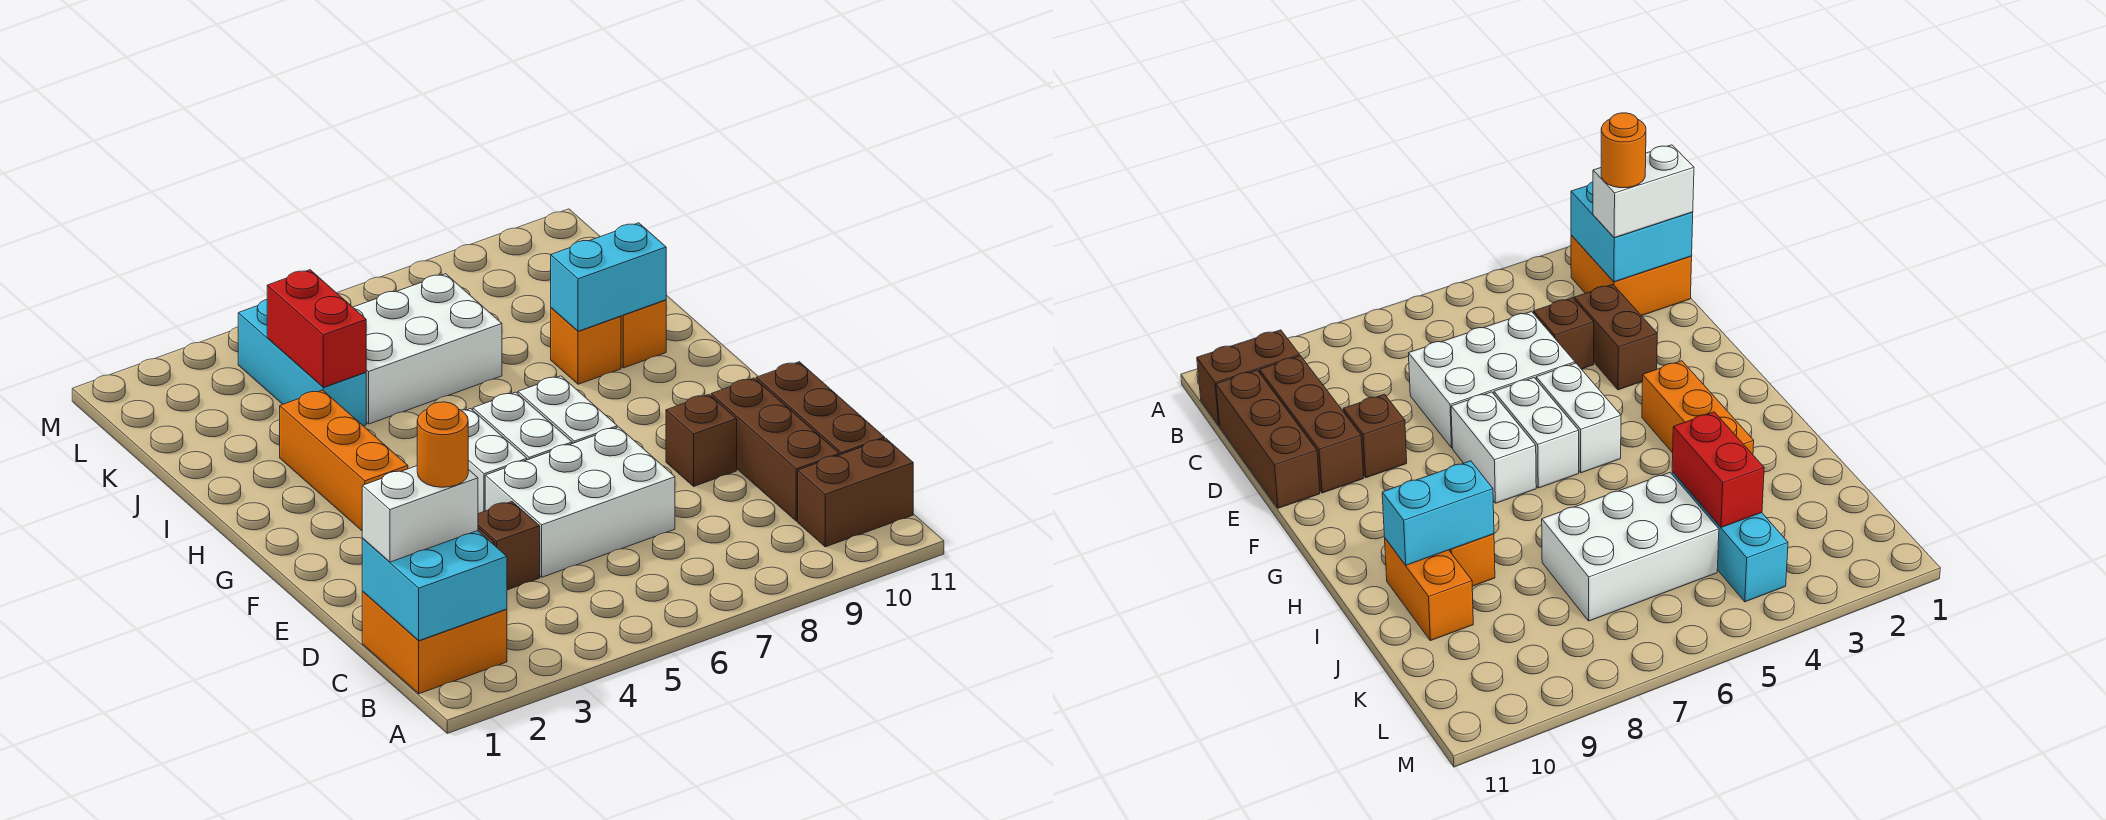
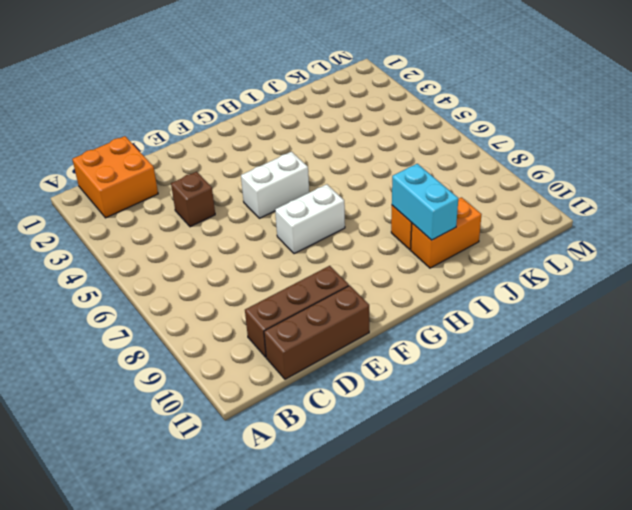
none -> brown 1x2 brick [798,438,913,547]
none -> brown 1x2 brick [1574,284,1657,390]
none -> white 2x3 brick [485,427,675,577]

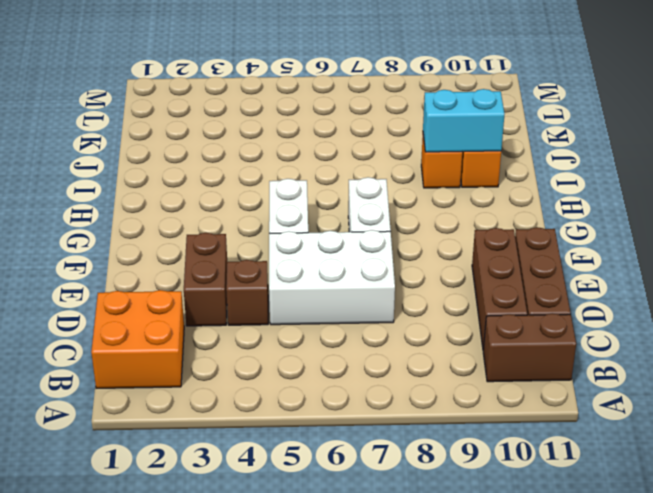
none -> brown 1x1 brick [666,395,737,486]
none -> white 1x2 brick [473,392,572,460]
none -> orange 1x3 brick [280,390,408,531]

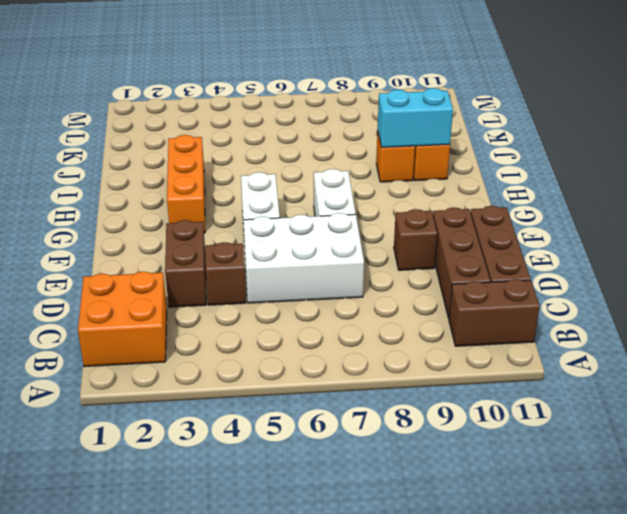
none -> white 1x2 brick [473,392,572,460]
none -> cyan 1x3 brick [238,300,366,426]
none -> white 2x3 brick [353,274,502,424]

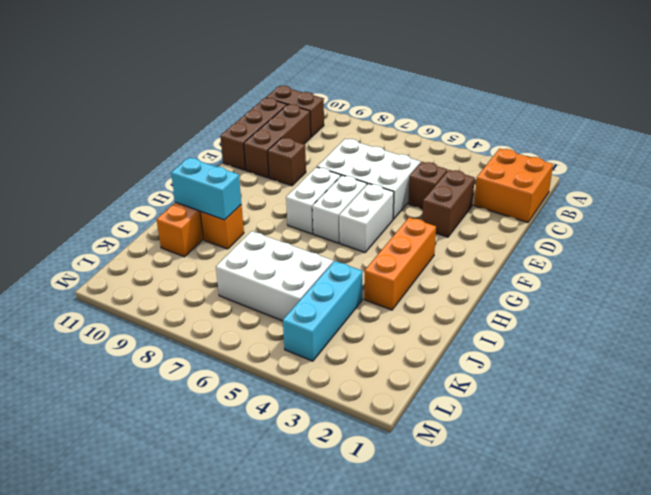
none -> cyan 2x2 brick [362,531,507,641]
none -> red 1x2 brick [267,270,366,387]
none -> white 1x2 brick [362,466,478,562]

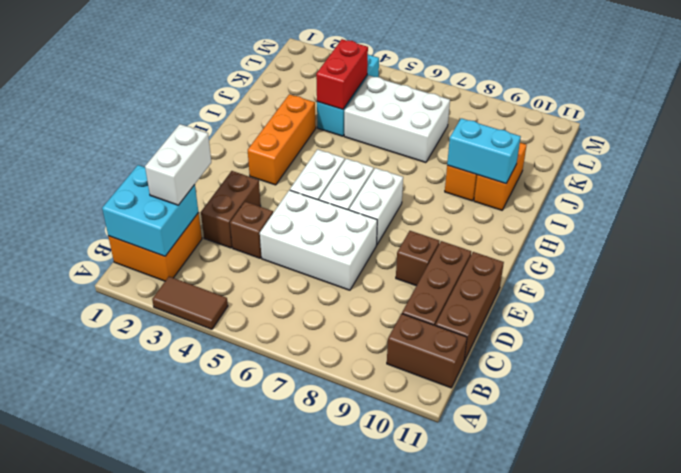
brown 1x2 tile [152,276,228,329] -> none
white 1x2 brick [145,124,211,205] -> white 1x2 brick turned to [362,466,478,562]
none -> orange 1x1 round brick [417,402,468,487]

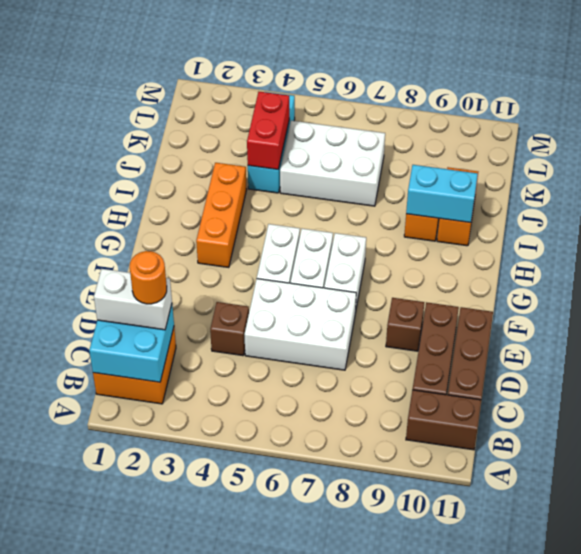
none -> brown 1x2 brick [1574,284,1657,390]

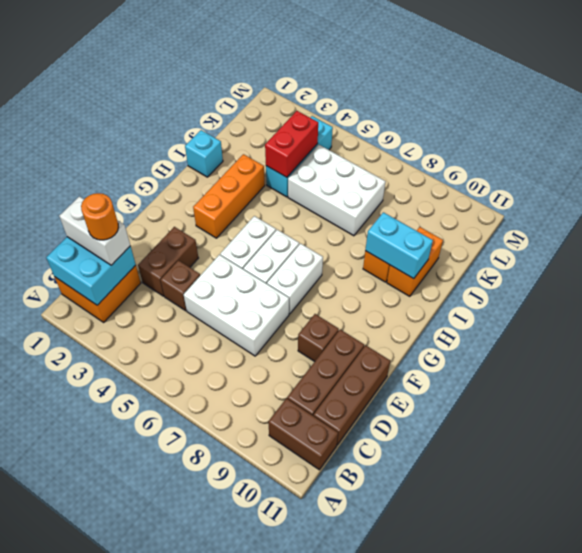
cyan 1x1 brick [185,130,223,177] -> none

